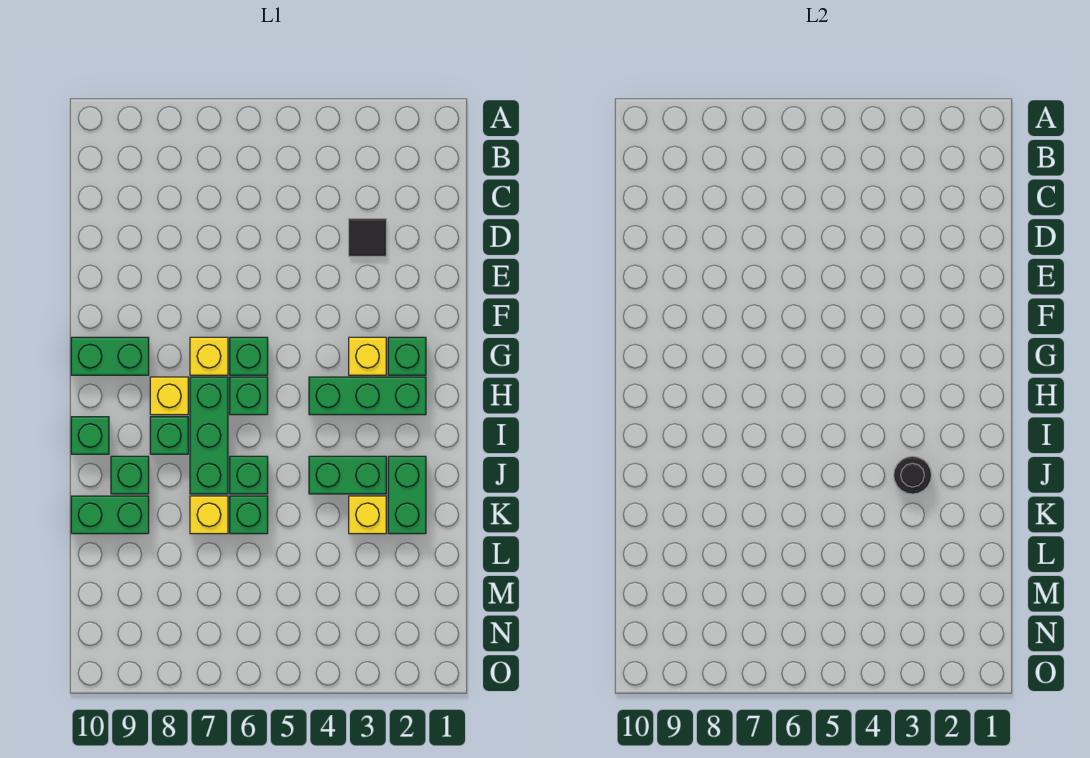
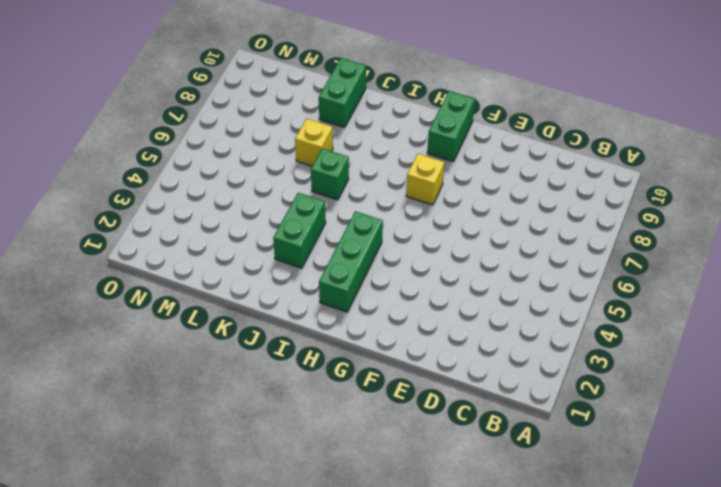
none -> black 1x1 tile [349,219,386,256]
none -> green 1x1 brick [388,337,426,375]
none -> yellow 1x1 brick [349,337,386,375]

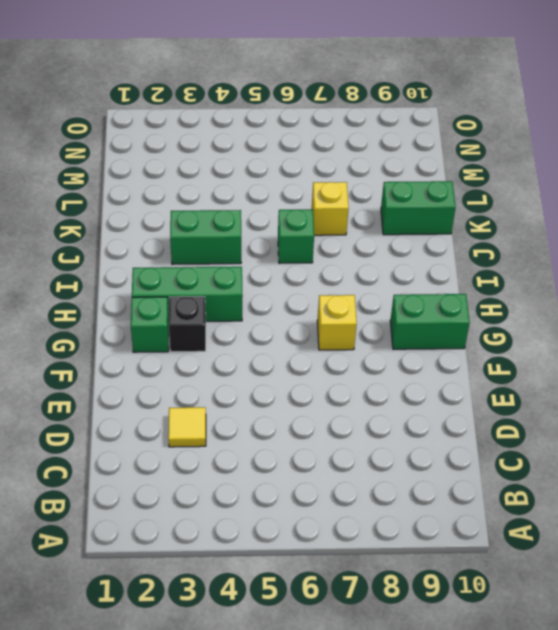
yellow 1x1 tile [168,407,206,447] -> black 1x1 tile [349,219,386,256]
black 1x1 brick [169,297,206,352] -> yellow 1x1 brick [349,337,386,375]
none -> green 1x1 brick [230,337,268,375]
none -> green 1x1 brick [230,377,268,415]
none -> green 1x3 brick [190,377,228,494]

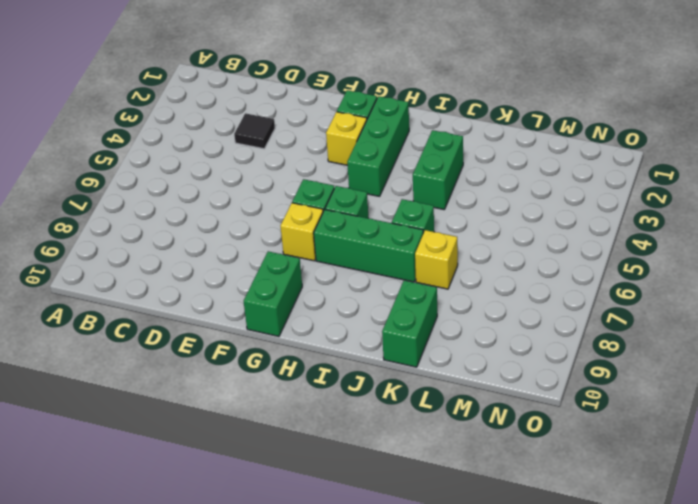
none -> yellow 1x1 brick [150,377,188,415]
none -> green 1x1 brick [150,417,188,454]
none -> green 1x1 brick [71,417,109,454]

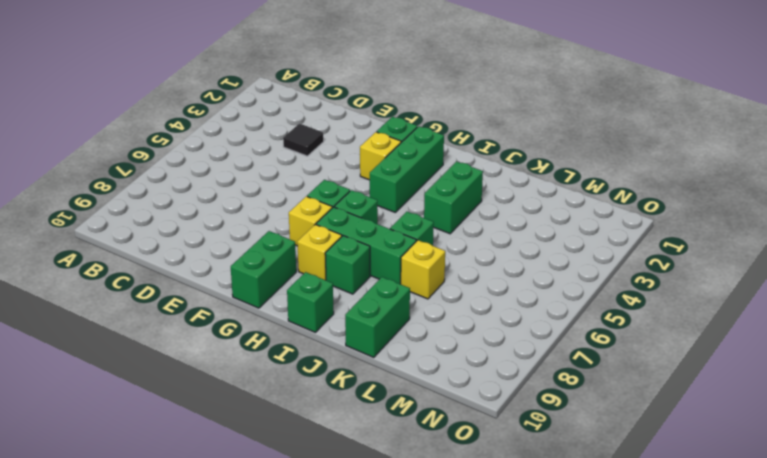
none -> green 1x2 brick [388,456,426,534]
none -> green 1x1 brick [111,456,149,494]
none -> yellow 1x1 brick [349,496,386,534]

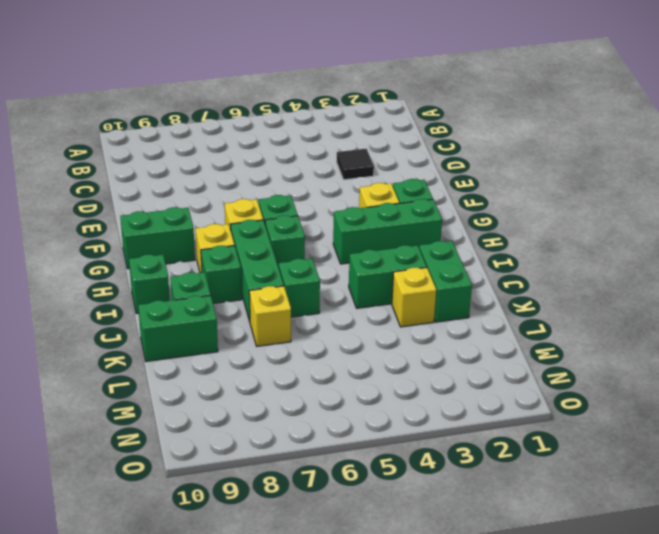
none -> green 1x1 brick [230,496,268,534]
none -> black 1x1 round brick [894,456,931,494]

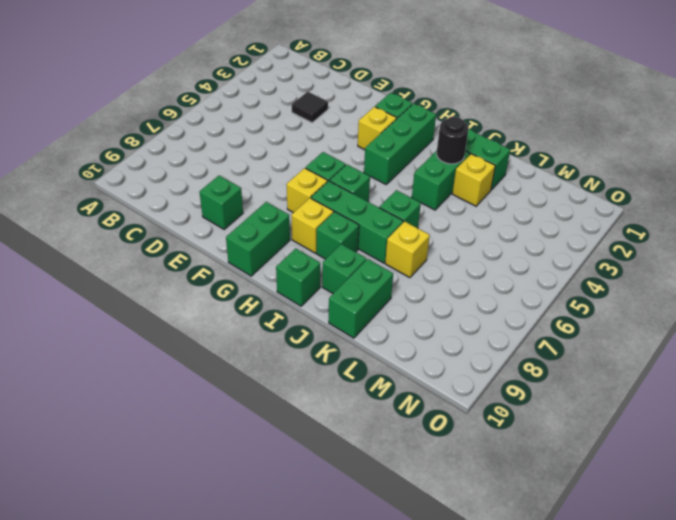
green 1x1 brick [200,176,243,229] -> green 1x1 brick moved to [230,496,268,534]

